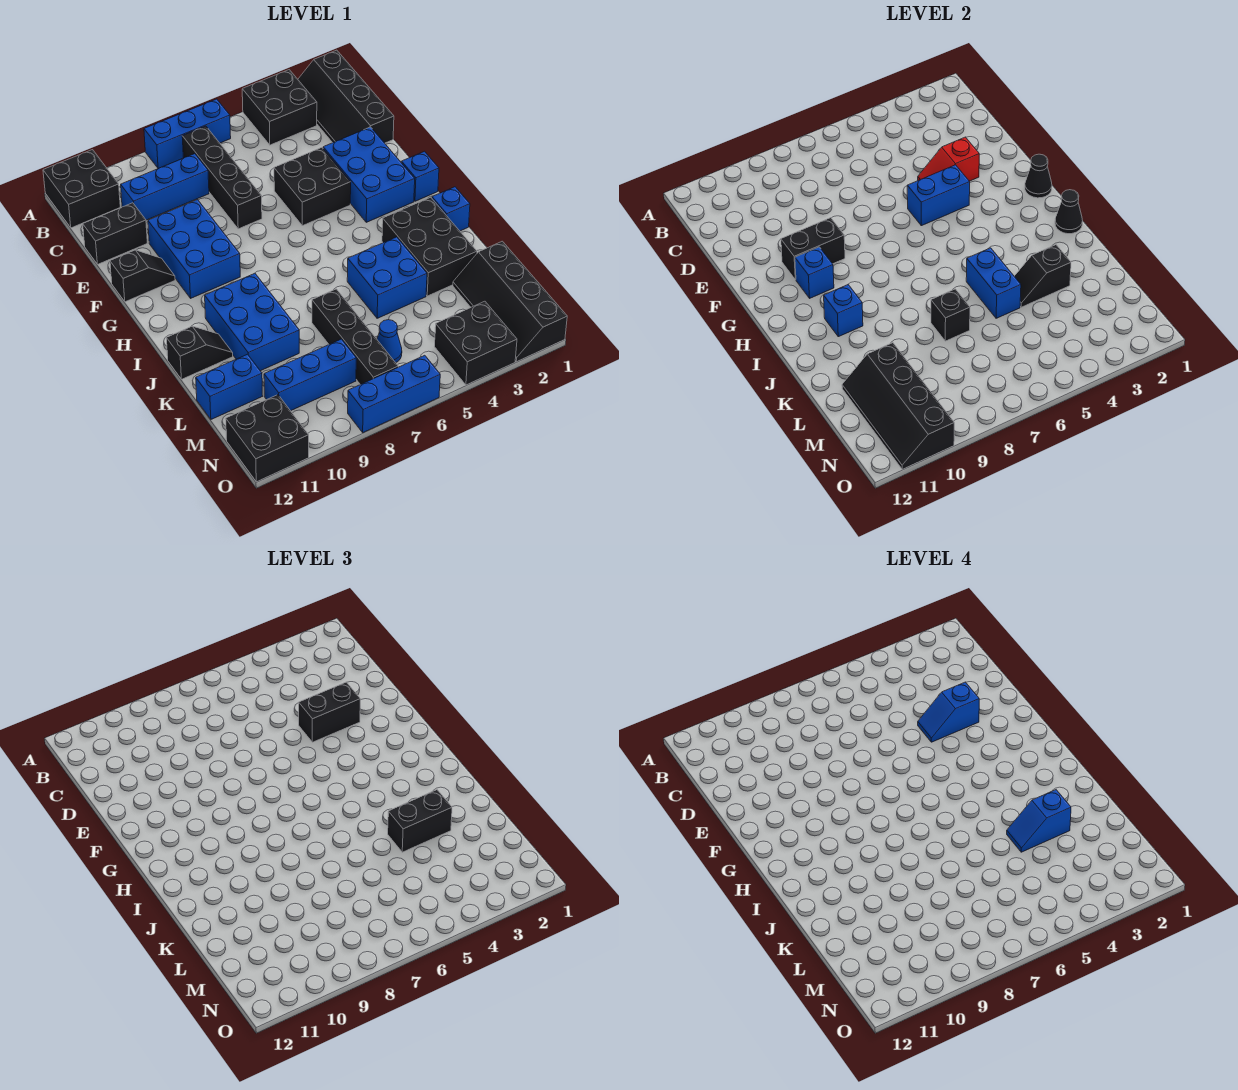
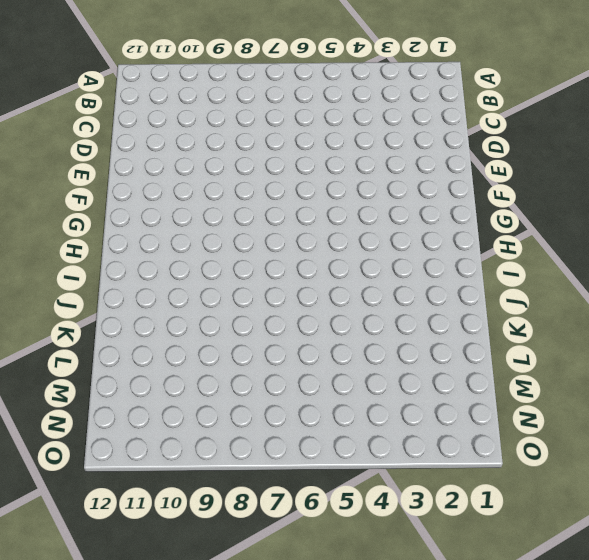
none -> black 2x4 slope [298,50,394,143]
none -> black 2x2 brick [242,70,317,145]
none -> blue 1x3 brick [144,99,231,169]
none -> black 2x2 brick [43,150,120,228]

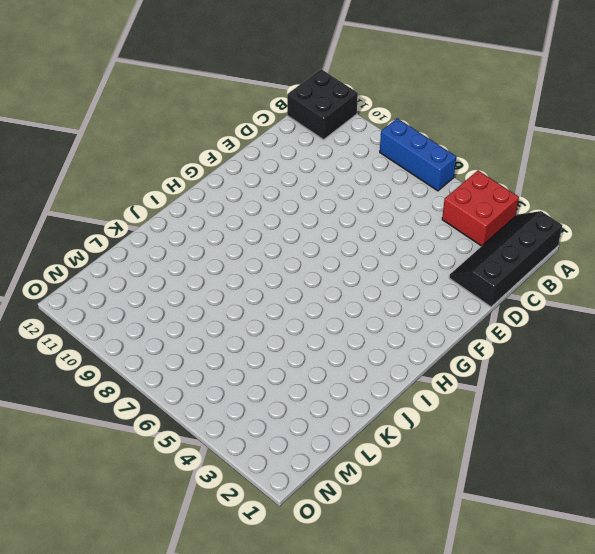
red 2x2 brick [442,171,519,246] -> black 2x2 brick [242,70,317,145]
none -> black 1x4 brick [182,126,262,229]
none -> blue 1x3 brick [121,154,209,220]
none -> black 1x2 brick [83,203,147,264]
none -> blue 2x3 brick [323,127,415,222]

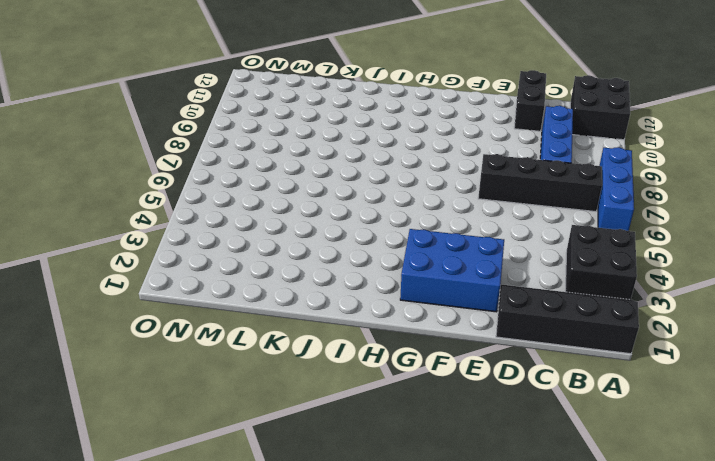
none -> black 2x2 brick [274,148,351,226]
none -> blue 2x3 brick [148,200,240,298]
none -> black 1x2 slope [110,250,175,302]
none -> blue 1x1 brick [401,151,439,201]

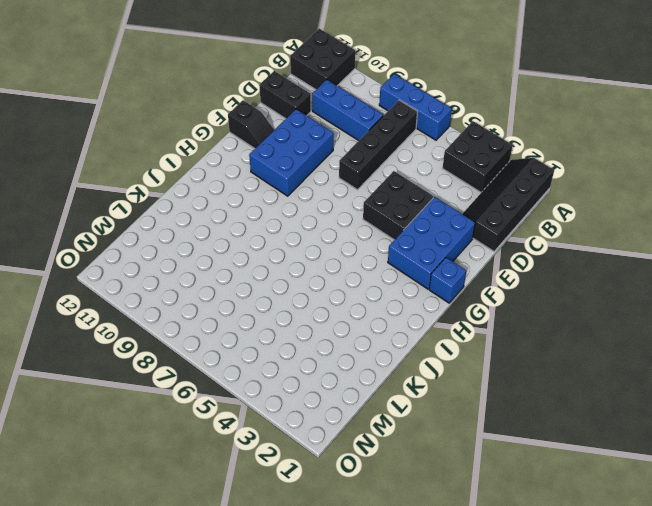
none -> blue 1x1 brick [432,187,470,231]
none -> black 2x3 brick [382,197,477,296]
none -> blue 2x3 brick [205,273,299,371]
none -> blue 2x2 brick [347,237,427,318]

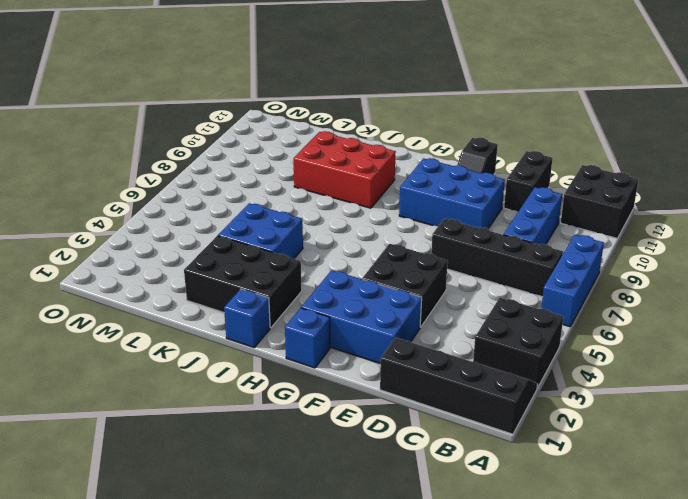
red 2x3 brick [293,131,396,208] -> blue 2x3 brick [205,273,299,371]
none -> black 1x2 slope [166,326,233,379]
none -> black 1x4 brick [312,289,398,385]
none -> black 2x4 slope [453,241,567,362]
none -> blue 1x2 brick [196,354,262,419]

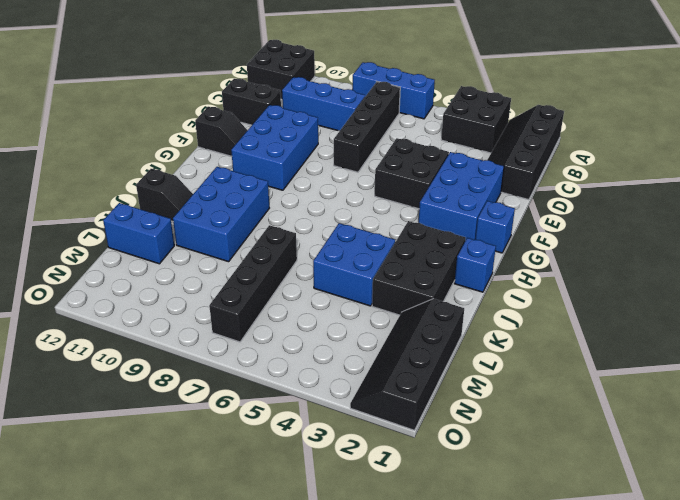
none -> blue 1x1 cone [377,320,402,363]
none -> blue 1x3 brick [264,339,356,411]
none -> black 2x2 brick [435,301,517,385]
none -> black 2x2 brick [226,395,309,482]

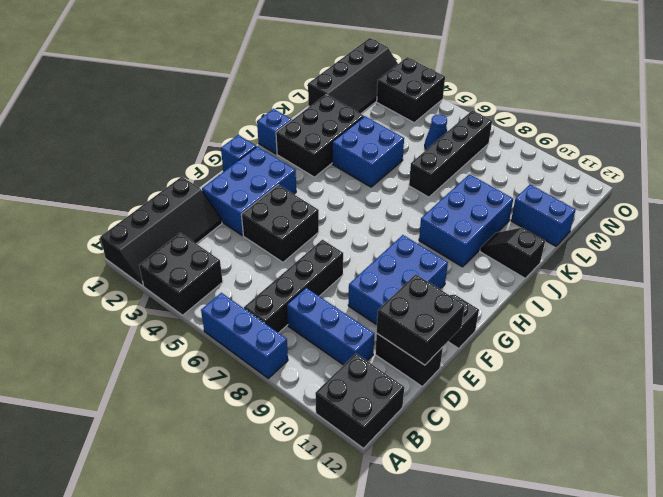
black 2x2 brick [377,274,465,365] -> black 2x2 brick moved to [226,395,309,482]
none -> blue 1x3 brick [264,339,356,411]
none -> blue 1x3 brick [348,355,440,433]
none -> red 1x2 slope [918,137,979,181]
none -> blue 1x2 brick [907,165,970,226]

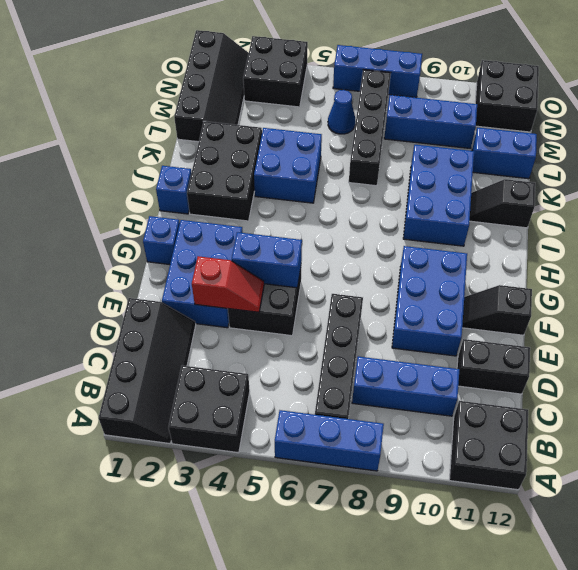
none -> black 1x2 brick [781,218,845,280]
none -> black 1x1 cone [1025,154,1052,198]
none -> blue 1x1 brick [795,247,834,298]
none -> black 1x1 cone [1055,190,1083,234]

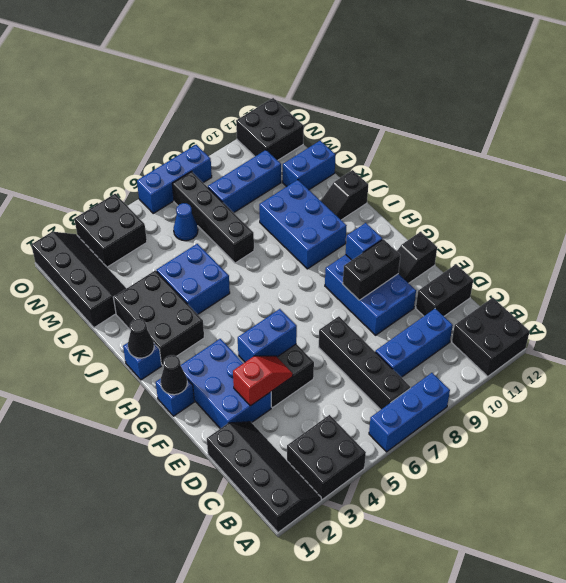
none -> blue 1x1 brick [824,285,863,337]
none -> blue 1x2 brick [966,248,1021,318]
none -> black 1x2 slope [1014,245,1071,307]
none -> black 1x1 brick [931,289,970,341]

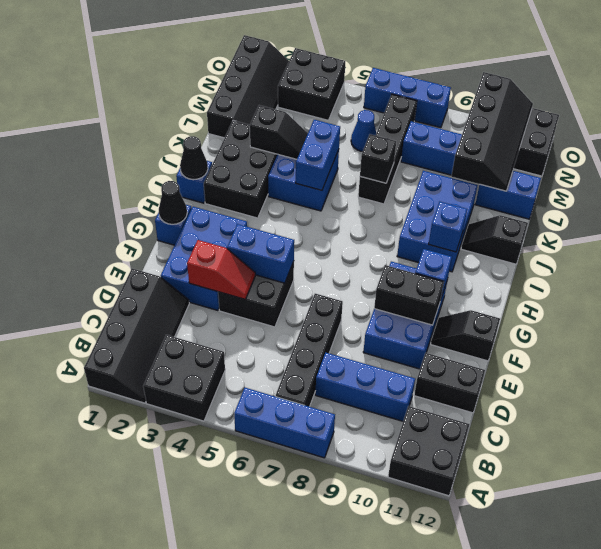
none -> black 1x2 brick [299,682,360,742]
none -> black 1x2 brick [388,790,452,852]
none -> blue 1x2 slope [918,682,979,742]
none -> blue 1x2 slope [1007,790,1071,852]

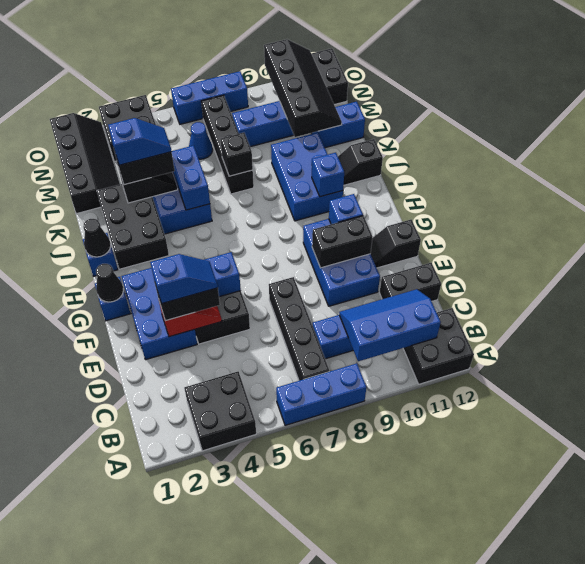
blue 2x3 slope [339,289,441,361] -> none
none -> black 2x4 slope [298,50,394,143]

